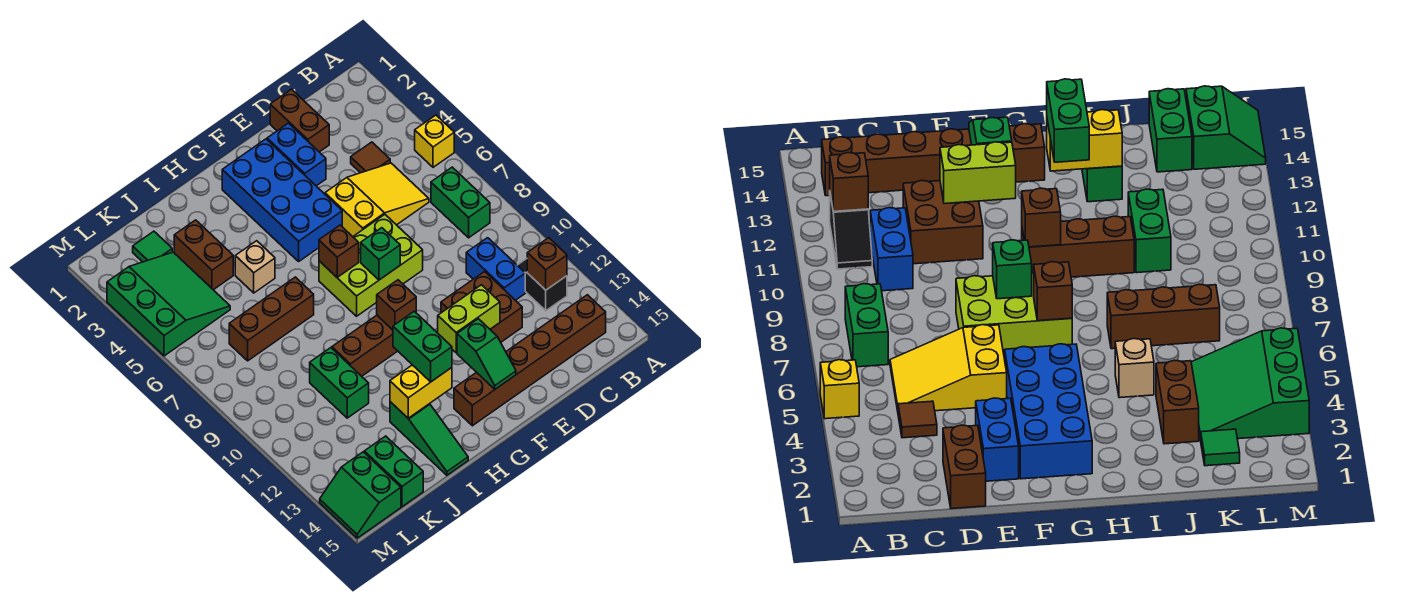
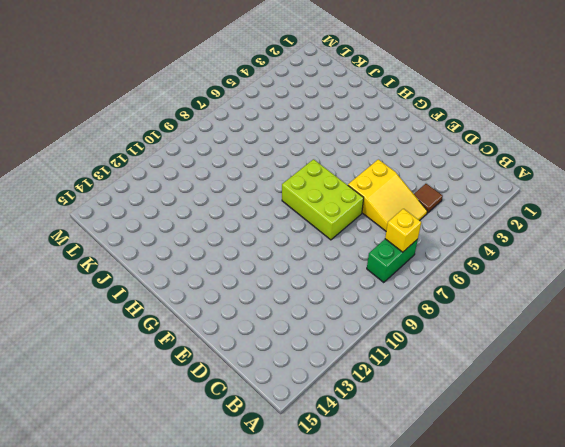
yellow 1x1 brick [385,209,421,252] -> yellow 1x1 brick moved to [415,115,454,167]
none -> black 1x2 slope [517,259,567,311]
none -> brown 1x6 brick [454,295,606,426]
none -> blue 1x2 brick [466,238,525,300]
none -> brown 1x2 brick [270,89,329,152]

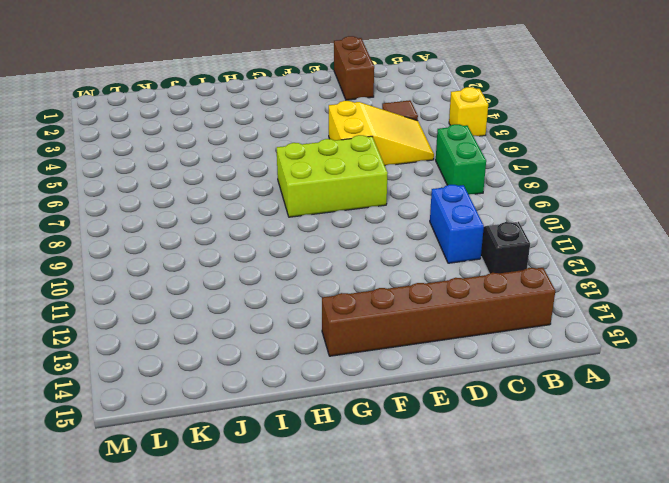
none -> brown 2x2 brick [441,272,522,342]
none -> blue 1x2 brick [267,123,326,186]
none -> blue 2x4 brick [222,139,342,261]
none -> brown 1x3 brick [332,315,397,376]

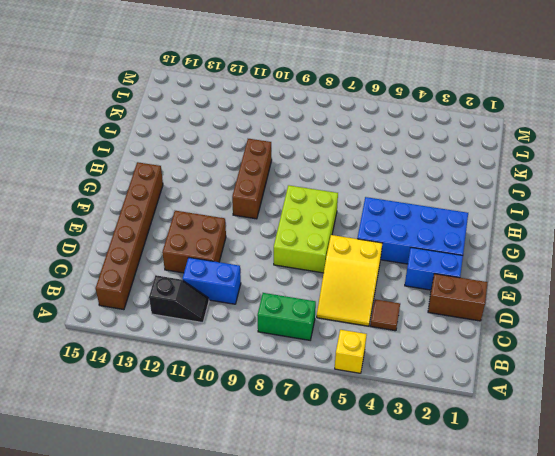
none -> tan 1x1 brick [235,241,275,293]
none -> brown 1x3 brick [229,277,314,361]
none -> green 1x3 slope [390,402,468,475]
none -> brown 1x2 brick [174,220,233,290]

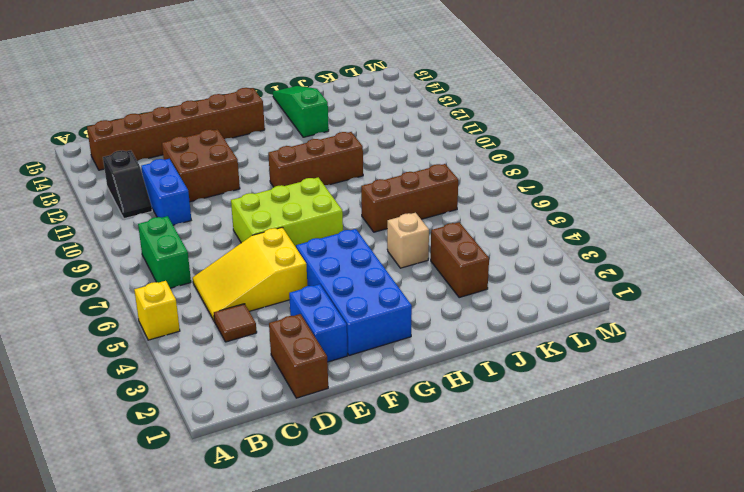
none -> green 1x2 brick [310,348,369,418]
none -> green 1x1 tile [133,231,172,262]
none -> green 3x3 slope [107,252,230,356]
none -> green 1x2 brick [364,436,423,507]

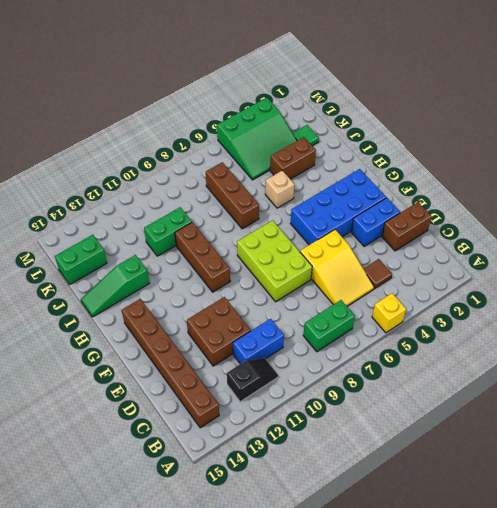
none -> green 2x2 slope [320,452,401,538]
none -> brown 1x1 brick [527,238,567,290]
none -> lime 1x2 brick [438,285,500,353]
none -> green 1x1 brick [361,228,400,280]

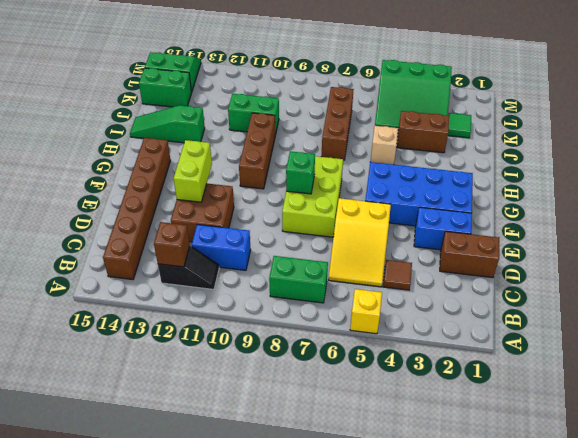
none -> green 1x2 slope [457,319,516,389]
none -> brown 1x1 brick [319,225,359,277]
none -> brown 1x1 brick [377,280,416,330]
none -> yellow 1x2 brick [390,365,452,418]

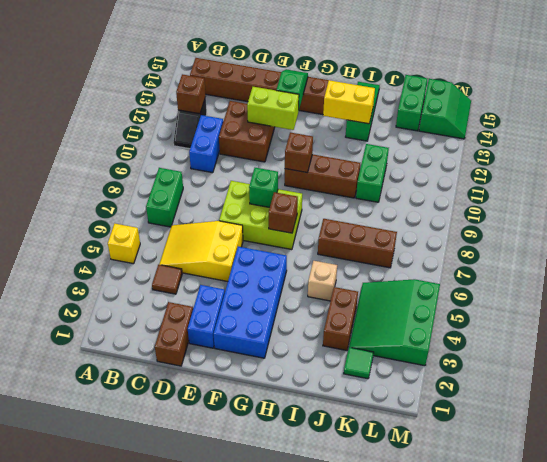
none -> green 1x2 brick [393,311,452,382]

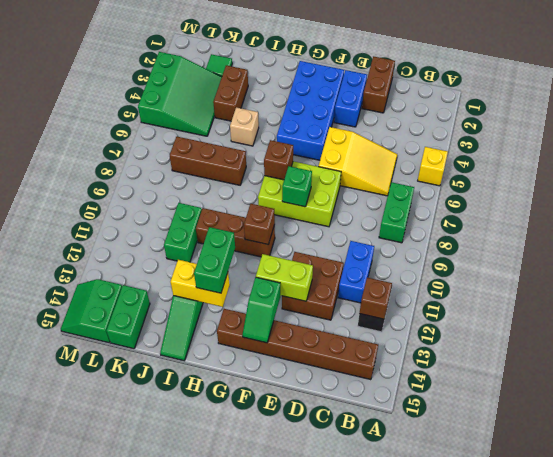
none -> brown 1x1 tile [351,142,390,173]

